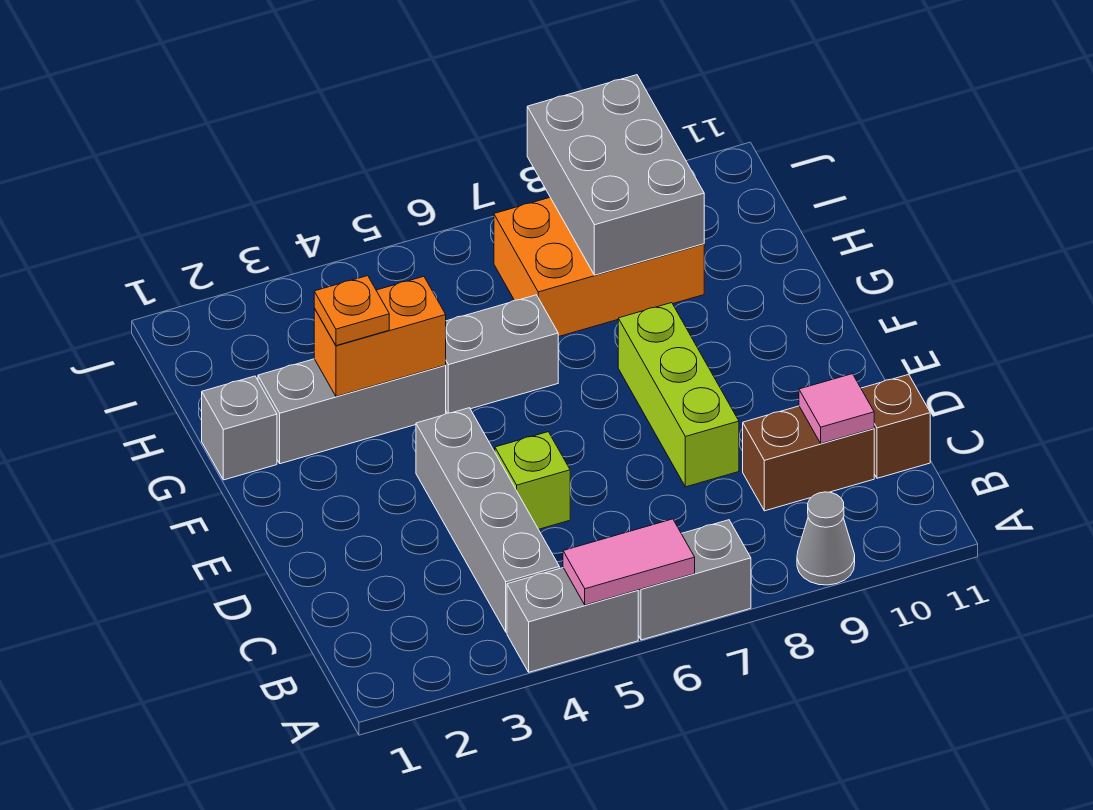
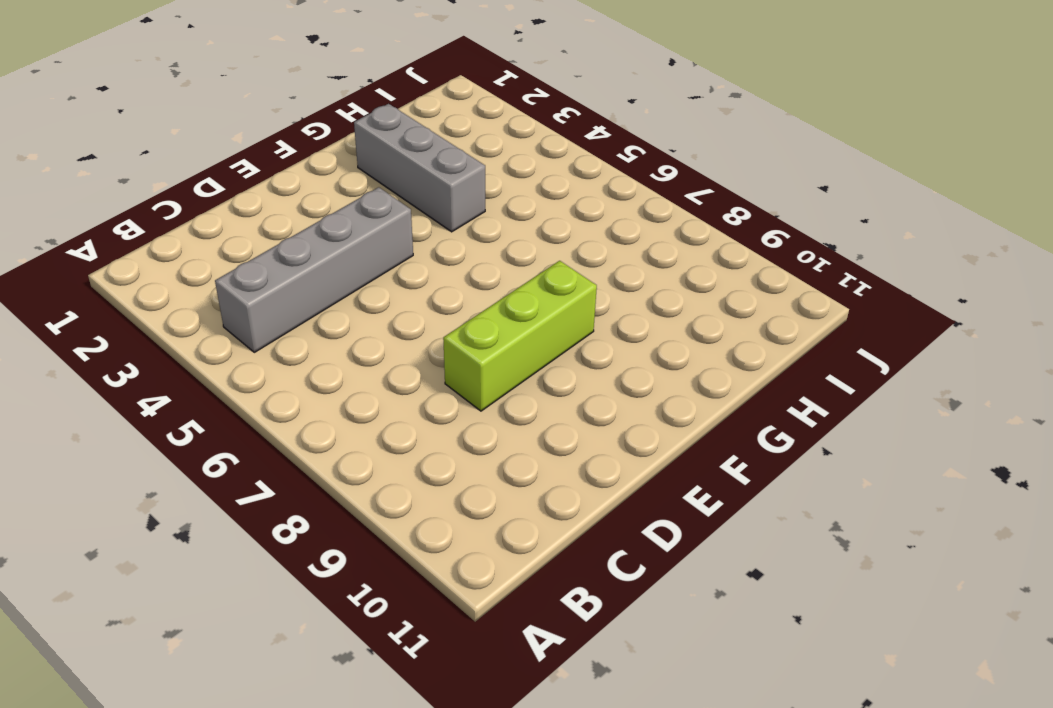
none -> grey 1x2 brick [507,568,638,672]
none -> grey 1x2 brick [638,520,751,640]
none -> grey 1x1 cone [797,492,855,585]

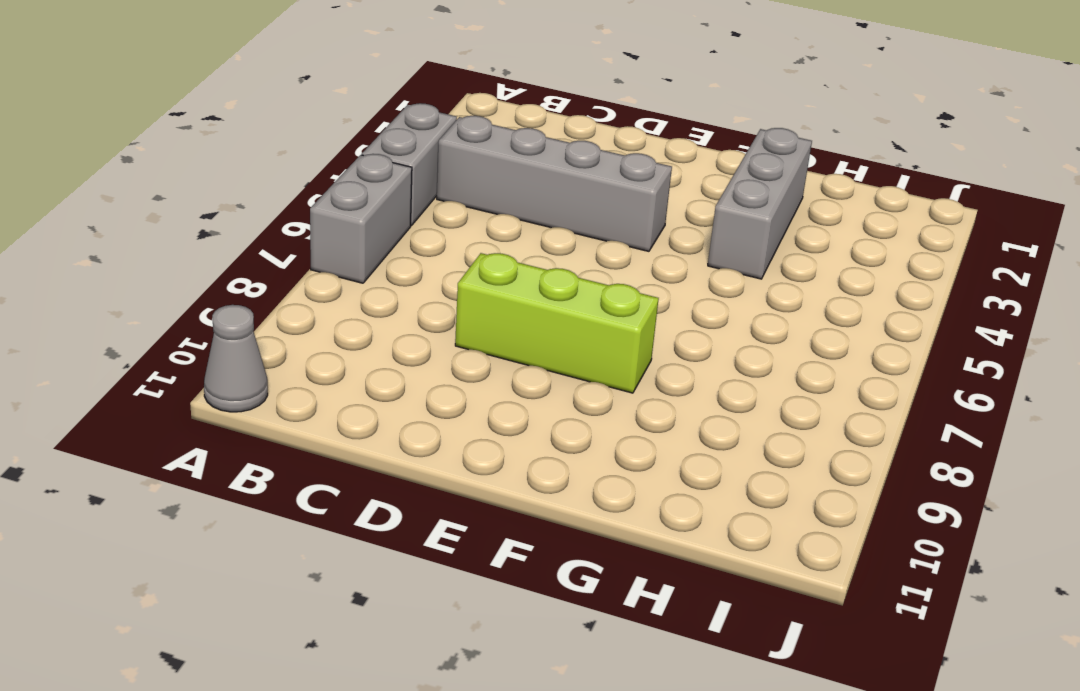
grey 1x1 cone [204,305,268,412] -> grey 1x1 cone moved to [797,492,855,585]
none -> brown 1x2 brick [743,406,874,511]
none -> brown 1x1 brick [861,374,930,478]
none -> lime 1x1 brick [495,432,570,529]

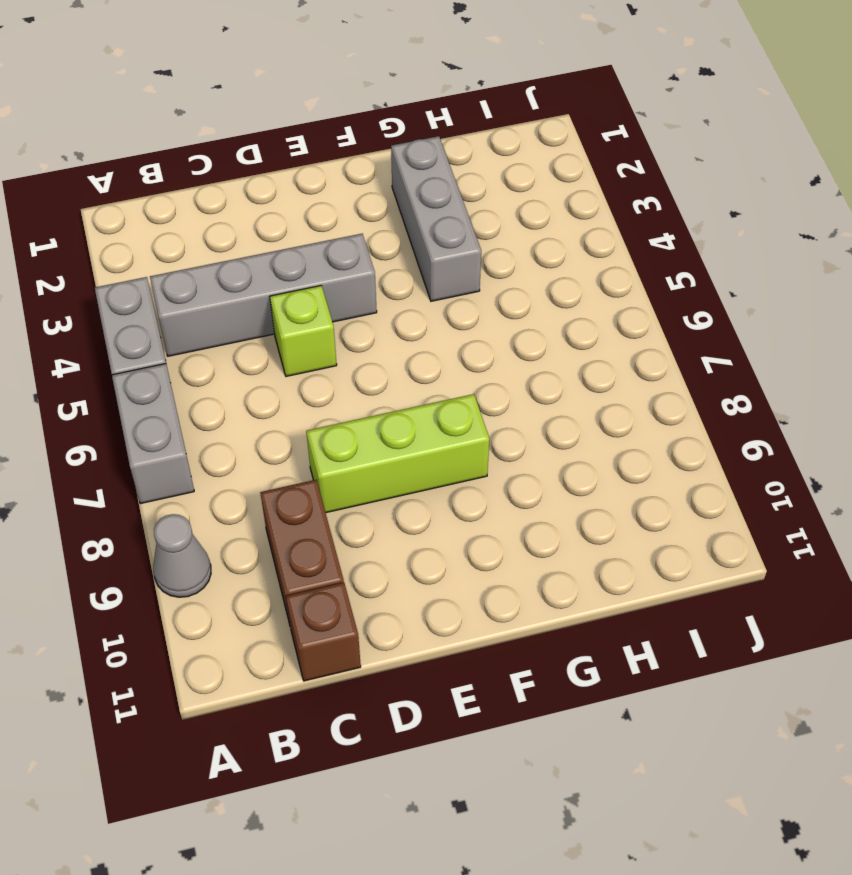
none -> grey 1x1 brick [202,376,277,480]
none -> grey 1x2 brick [446,295,558,413]
none -> orange 2x3 brick [494,198,704,337]

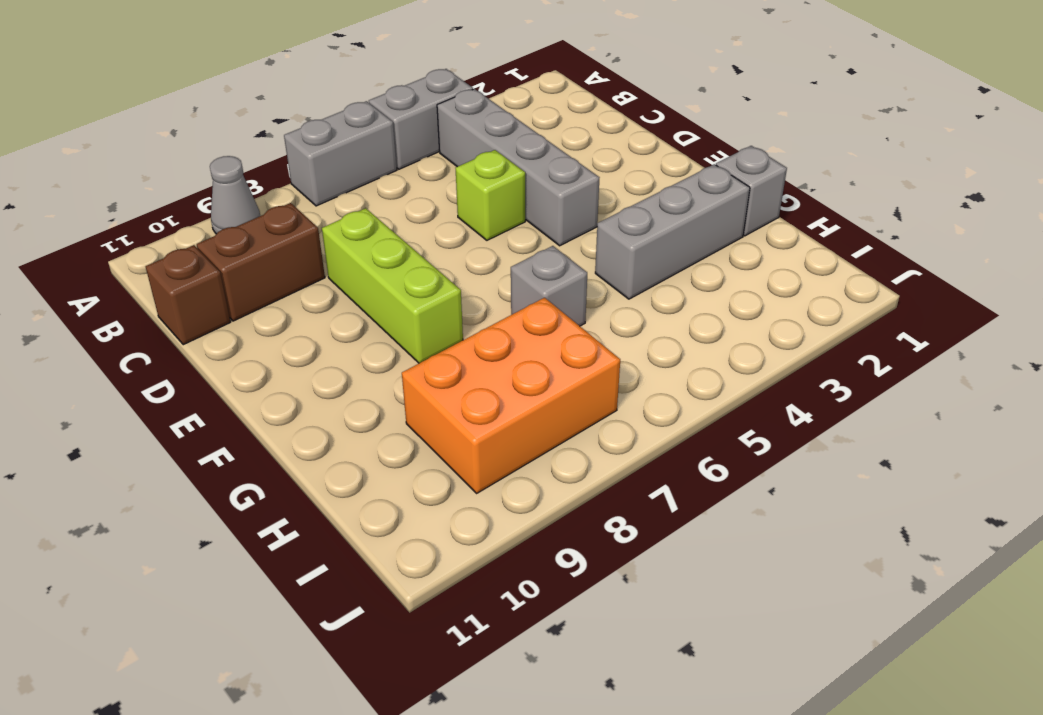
grey 1x1 brick [511,246,587,326] -> grey 1x2 brick [446,295,558,413]
none -> pink 1x2 tile [563,519,695,605]
none -> pink 1x1 tile [799,374,874,444]
none -> orange 1x2 brick [314,276,446,397]

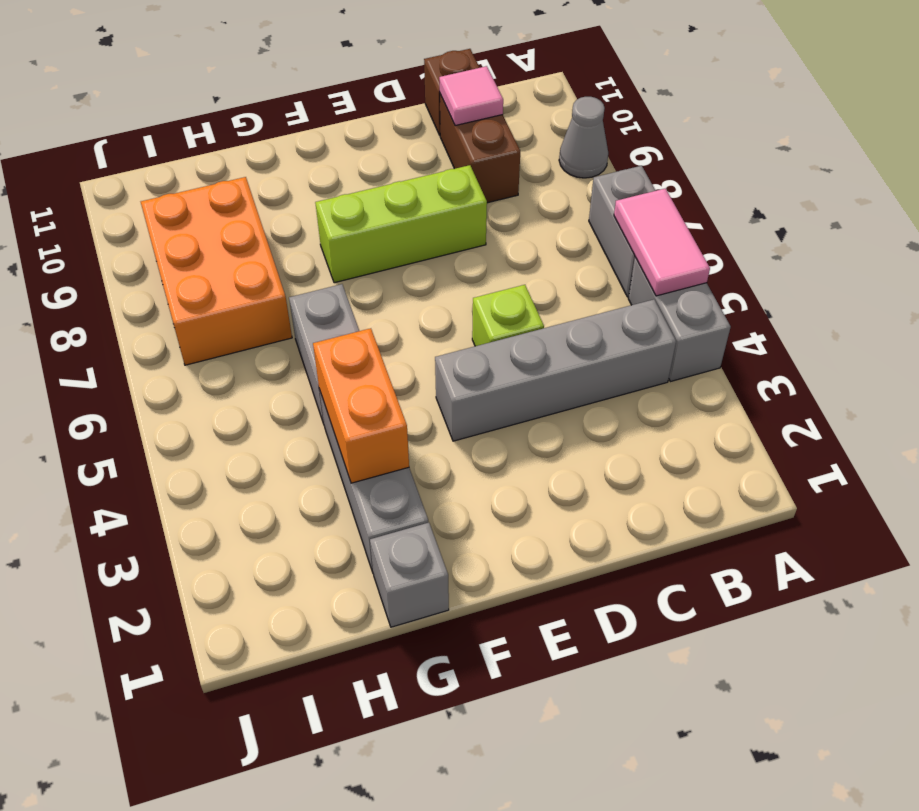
none -> grey 2x3 brick [527,75,704,275]
none -> orange 1x1 plate [314,276,389,346]

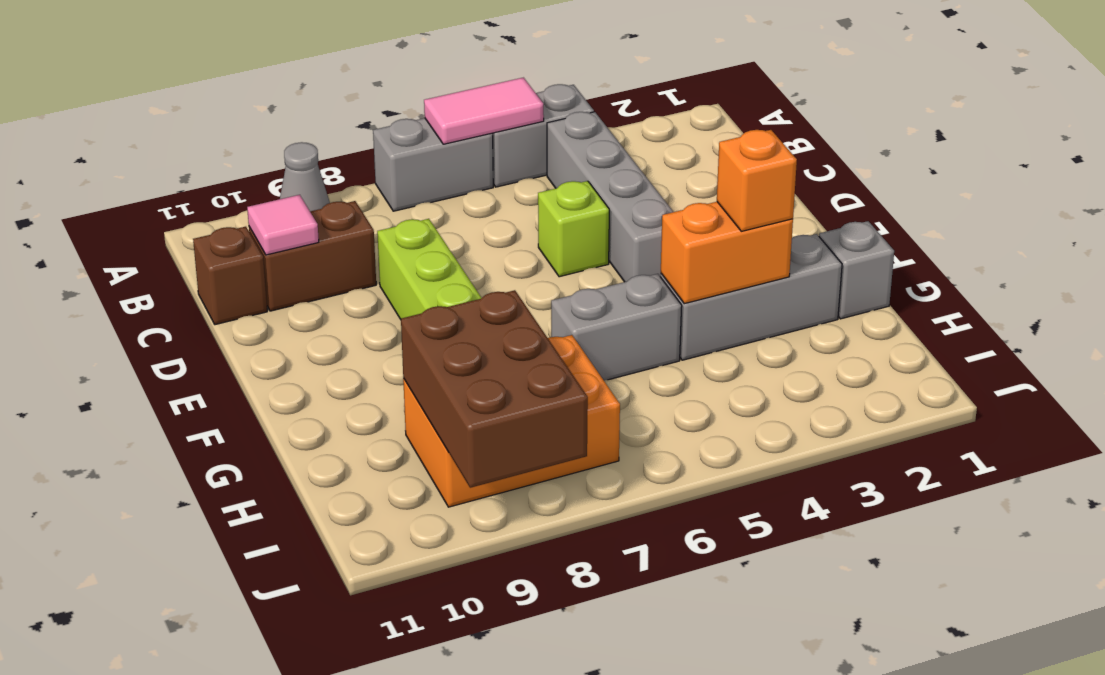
orange 1x1 brick [717,130,797,231] -> orange 1x1 plate [314,276,389,346]
brown 2x3 brick [401,290,588,488] -> grey 2x3 brick [527,75,704,275]

